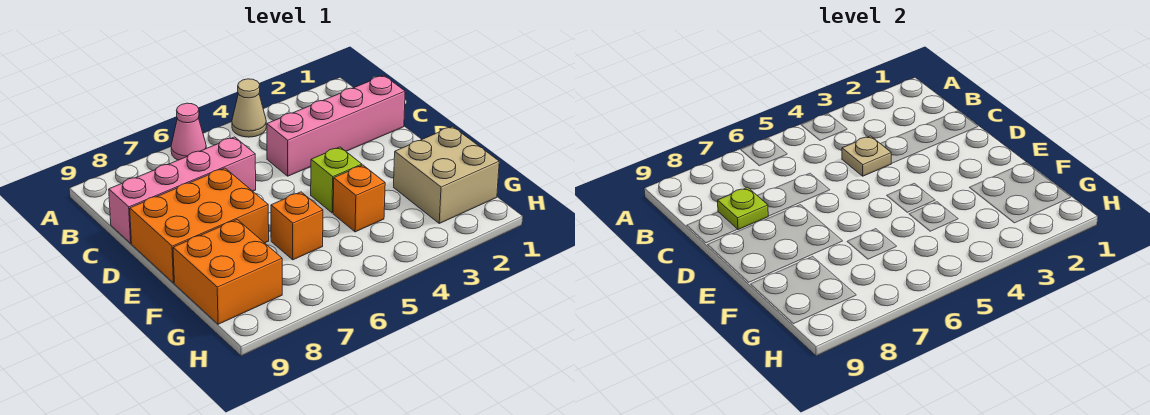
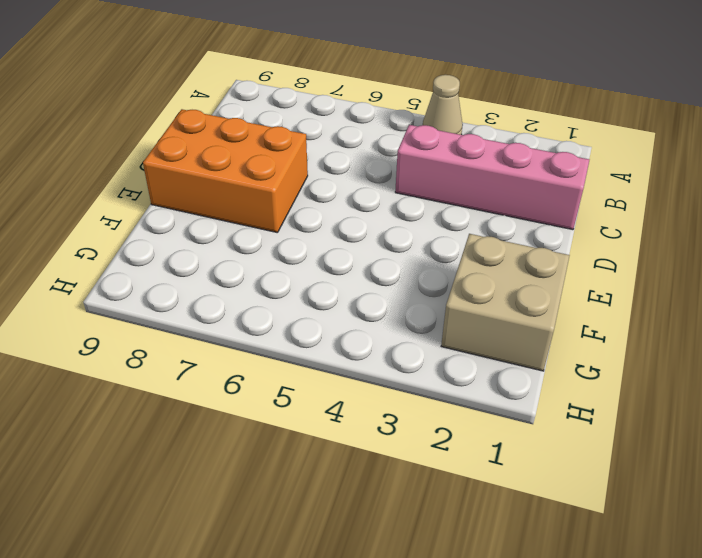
none -> pink 1x1 cone [171,103,206,160]
none -> pink 1x4 brick [109,137,256,243]
none -> lime 1x1 brick [311,147,362,213]

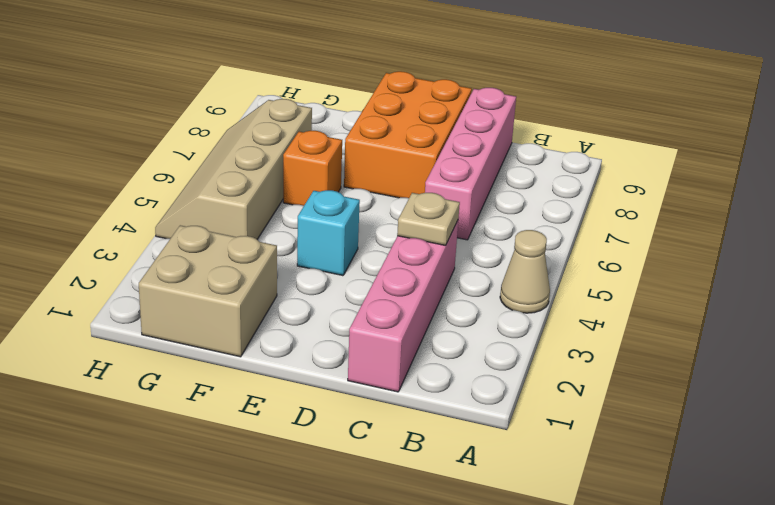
cyan 1x1 brick [297,190,360,276] -> lime 1x1 brick [311,147,362,213]
tan 2x4 slope [155,99,312,239] -> none
none -> pink 1x1 cone [171,103,206,160]
none -> orange 1x1 brick [333,165,385,232]
none -> orange 2x2 brick [173,220,282,324]

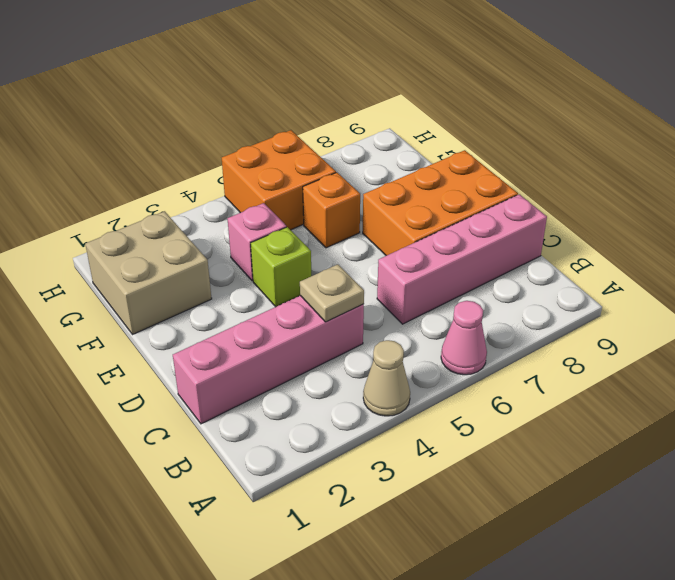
pink 1x1 brick [228,203,286,281] -> orange 1x1 brick [333,165,385,232]
orange 2x2 brick [222,130,336,230] -> orange 2x2 brick moved to [173,220,282,324]
none -> lime 1x1 plate [718,187,768,230]

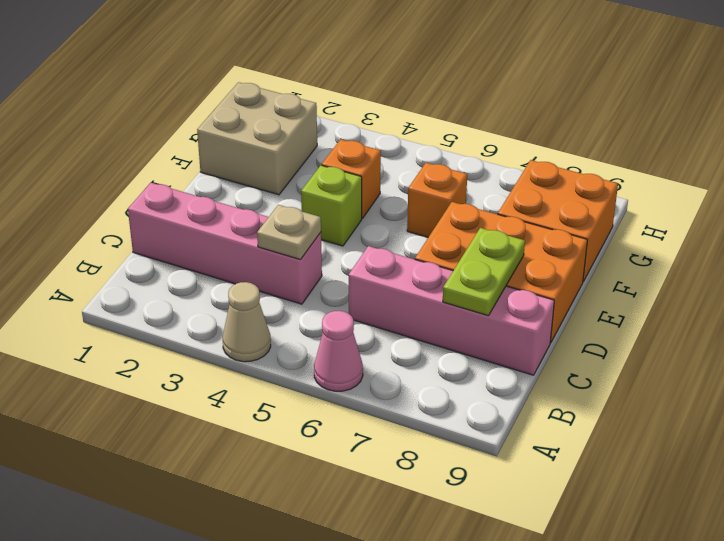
lime 1x2 plate [443,228,525,316] -> lime 1x1 plate [718,187,768,230]

